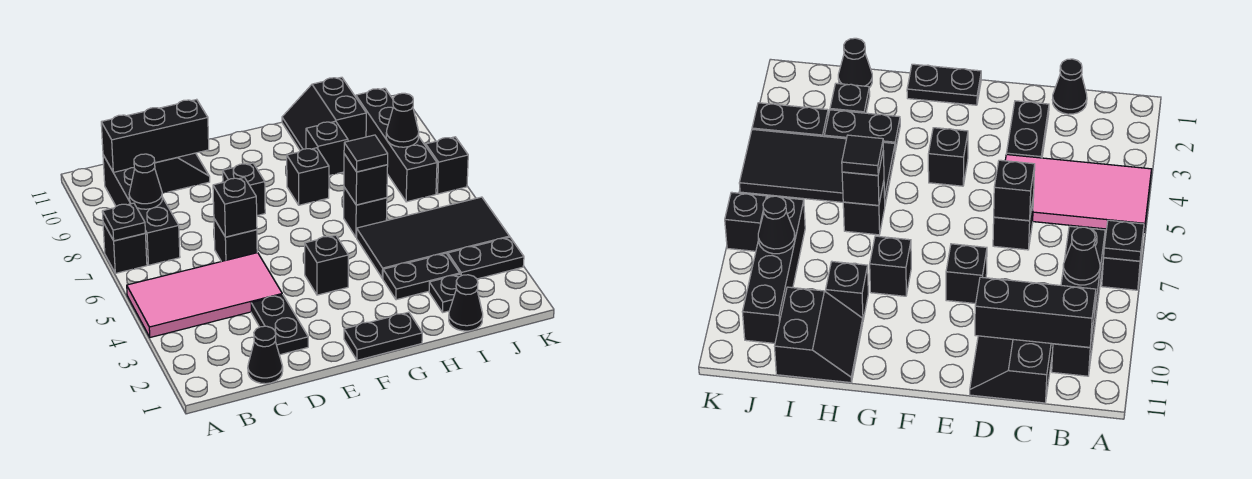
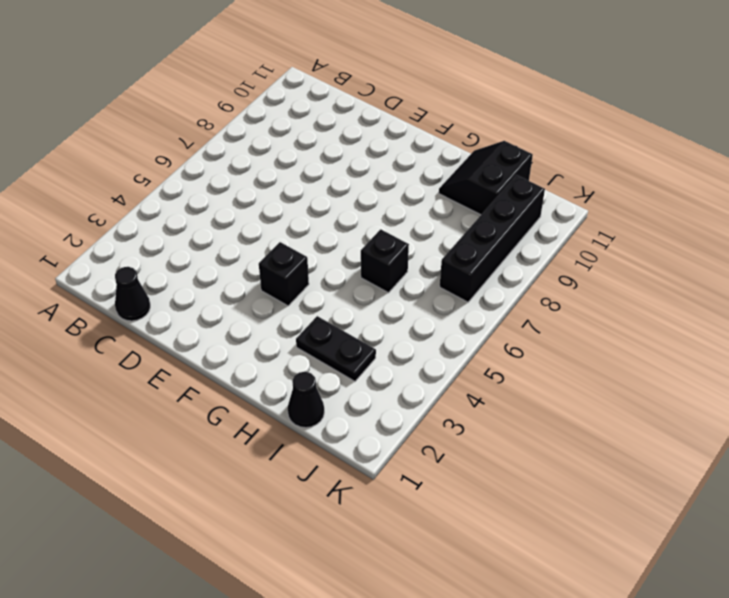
none -> pink 2x4 tile [127,253,282,337]
none -> black 1x1 brick [103,223,147,273]
none -> black 1x4 brick [103,155,180,265]

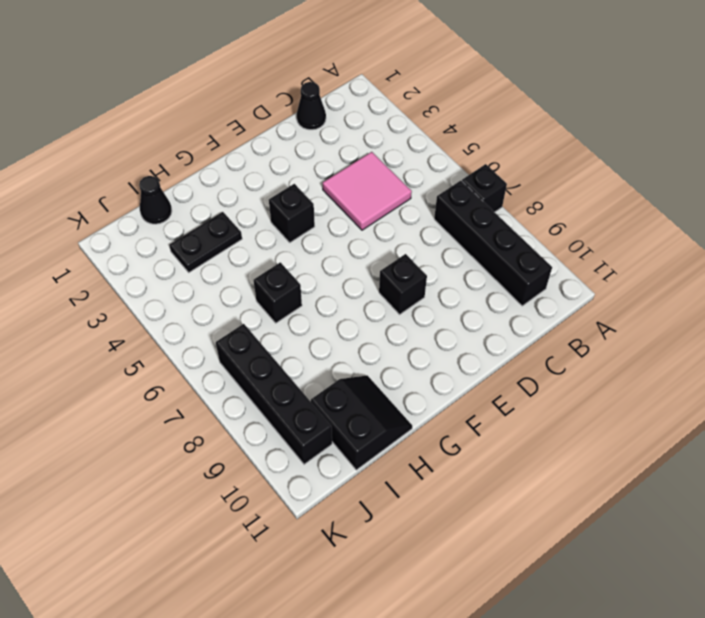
pink 2x2 tile [323,152,412,230] -> pink 2x4 tile [127,253,282,337]
none -> black 2x2 slope [155,153,210,193]
none -> black 1x2 plate [251,295,308,355]
none -> black 1x1 brick [214,219,257,262]

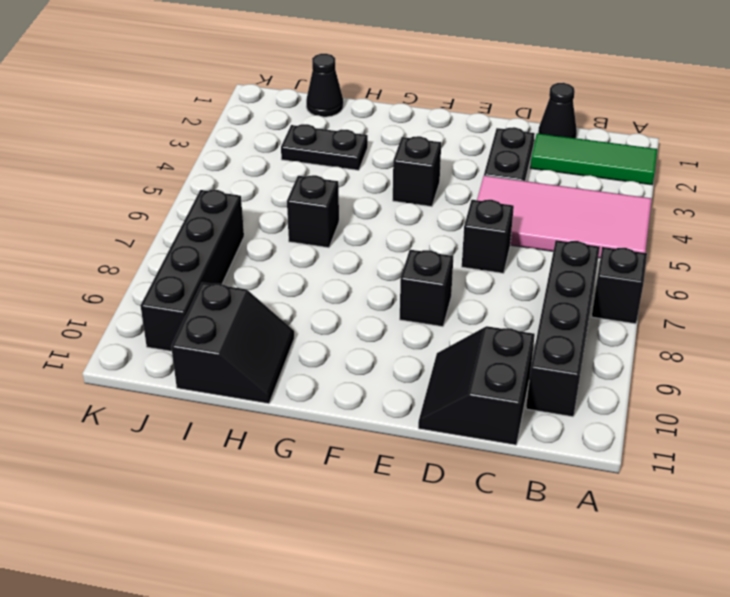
green 1x3 tile [530,133,658,185] -> none
none -> black 1x2 plate [344,312,422,360]
none -> black 1x1 brick [287,148,329,205]
none -> black 2x4 tile [357,197,509,279]

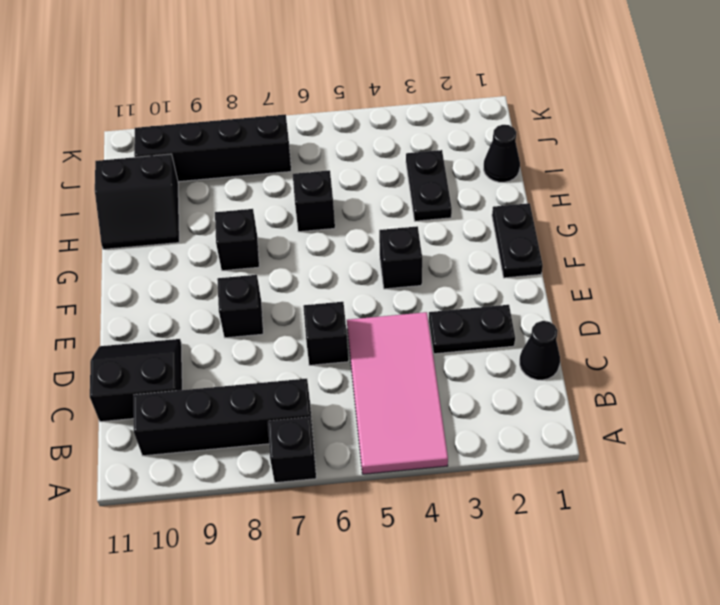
none -> black 2x4 tile [357,197,509,279]
none -> black 1x1 brick [306,121,348,175]
none -> black 1x1 plate [429,274,461,313]

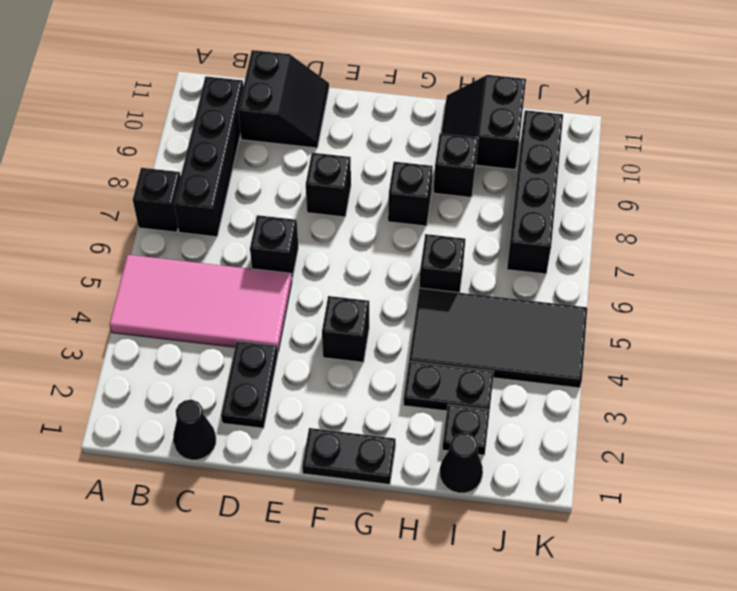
none -> black 1x2 plate [448,237,524,279]
none -> black 1x1 brick [426,137,468,194]
none -> black 1x1 plate [102,203,145,241]

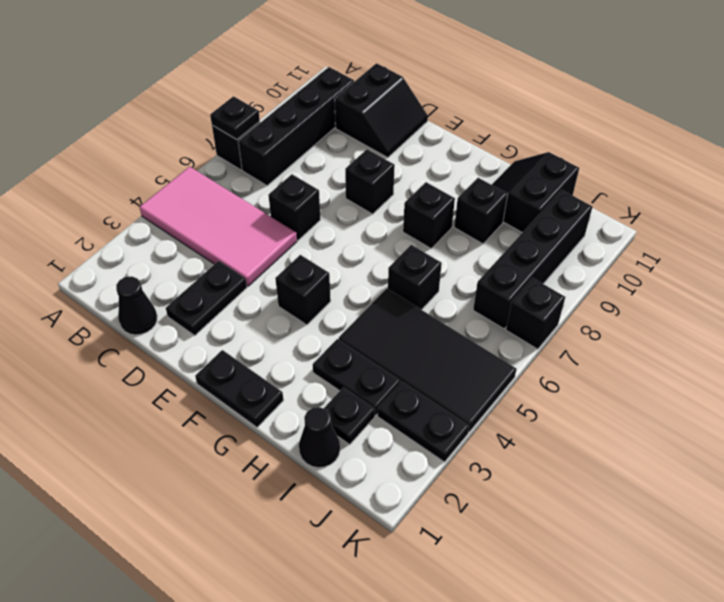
none -> black 1x1 cone [129,154,162,209]
none -> black 1x3 brick [101,99,209,172]
none -> black 1x1 brick [213,177,257,237]

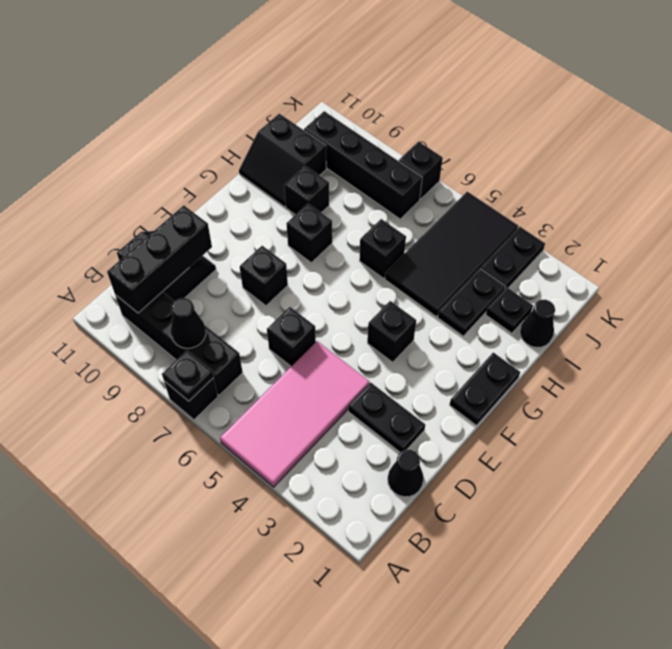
none -> black 1x1 brick [213,177,257,237]
none -> black 1x1 brick [344,154,388,205]
none -> black 1x1 cone [386,93,419,147]

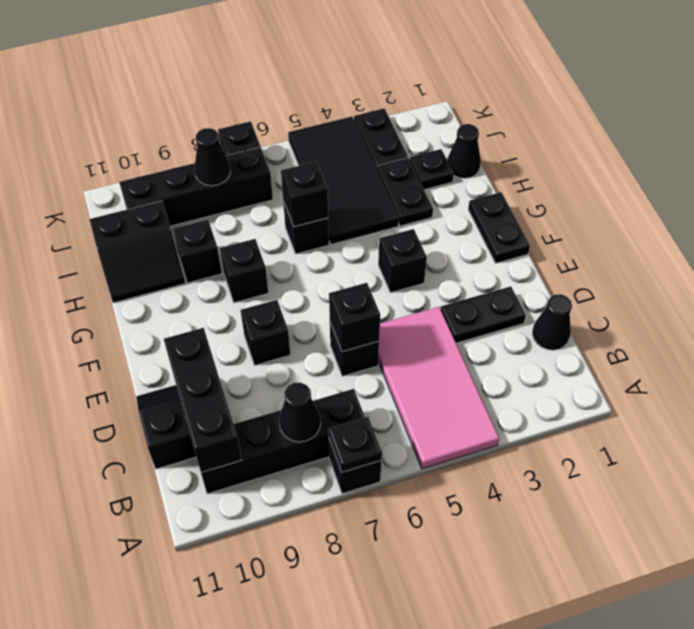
none -> black 1x1 tile [344,135,388,172]

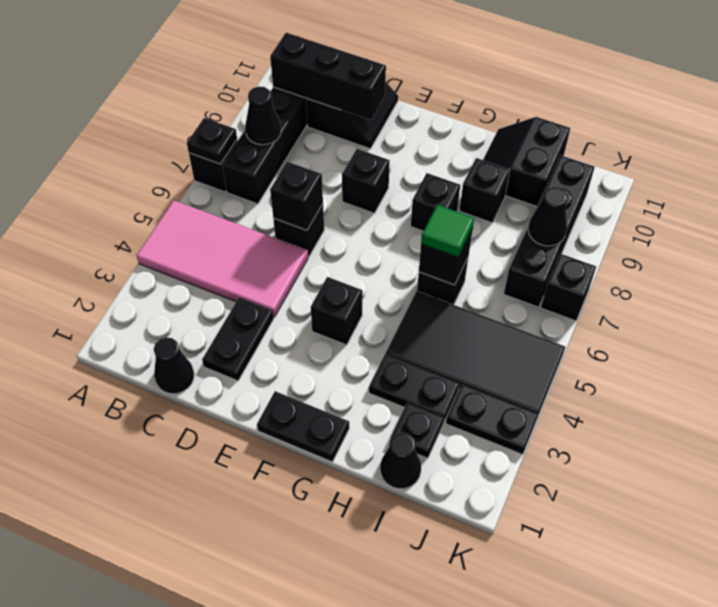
green 1x1 tile [421,205,474,257] -> black 1x1 tile [344,135,388,172]

